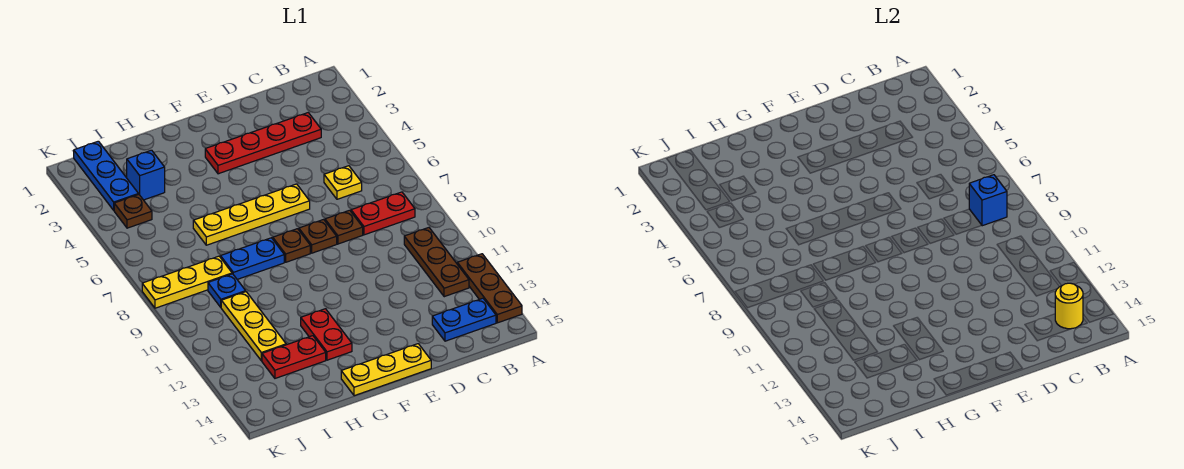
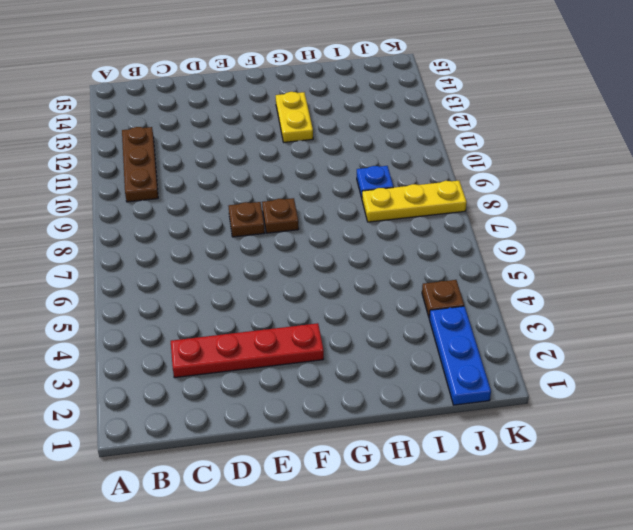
yellow 1x2 plate [276,92,313,142] -> red 1x2 plate [301,309,352,360]
none -> brown 1x3 plate [457,254,522,323]
none -> red 1x2 plate [351,192,415,235]
none -> blue 1x2 plate [432,298,496,341]

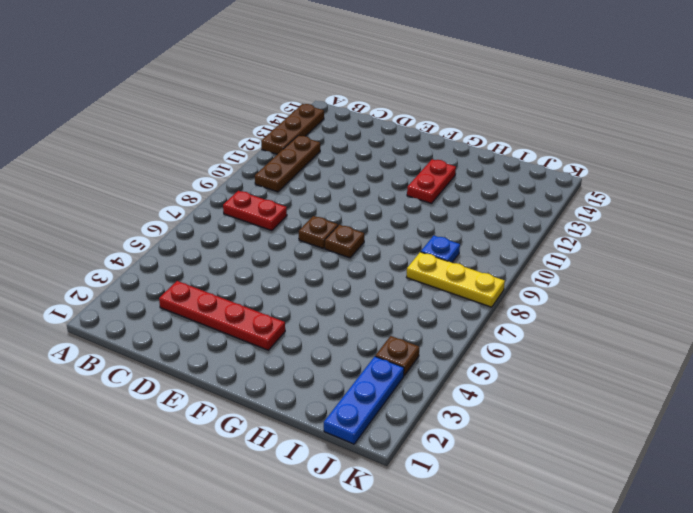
none -> blue 1x2 plate [432,298,496,341]
none -> yellow 1x1 plate [324,166,362,199]
none -> brown 1x1 plate [325,210,363,244]

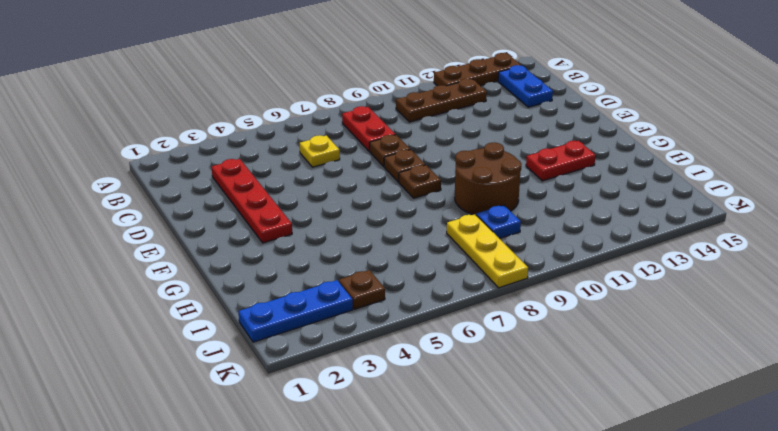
brown 2x2 round brick [455,143,521,215] -> none
none -> yellow 1x4 plate [193,184,310,245]
none -> yellow 1x3 plate [341,344,431,396]
none -> blue 1x2 plate [221,238,284,279]

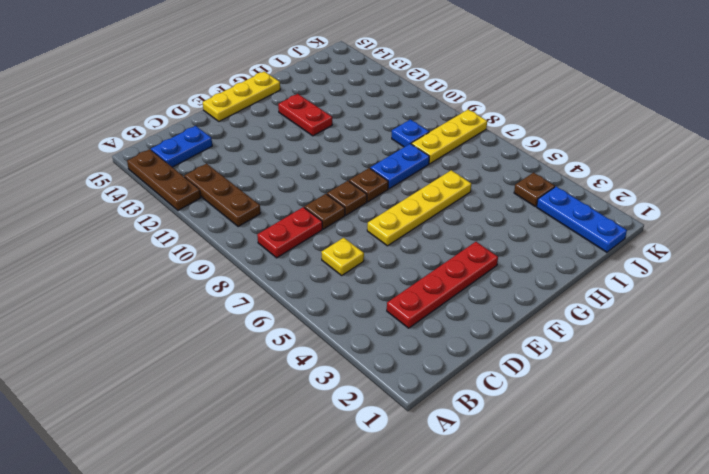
none -> red 1x2 plate [262,336,326,378]
none -> blue 1x1 brick [127,150,165,200]
none -> yellow 1x3 plate [221,292,286,361]

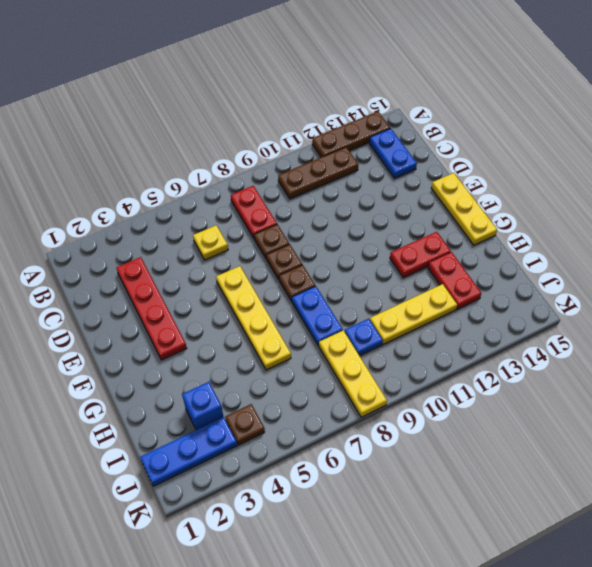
none -> blue 1x1 brick [969,175,1007,226]
none -> yellow 1x1 round brick [1055,283,1083,329]

